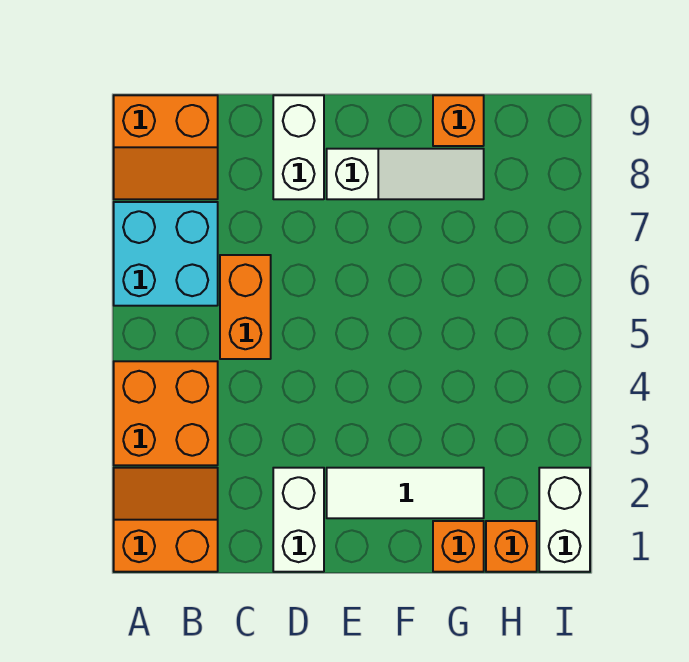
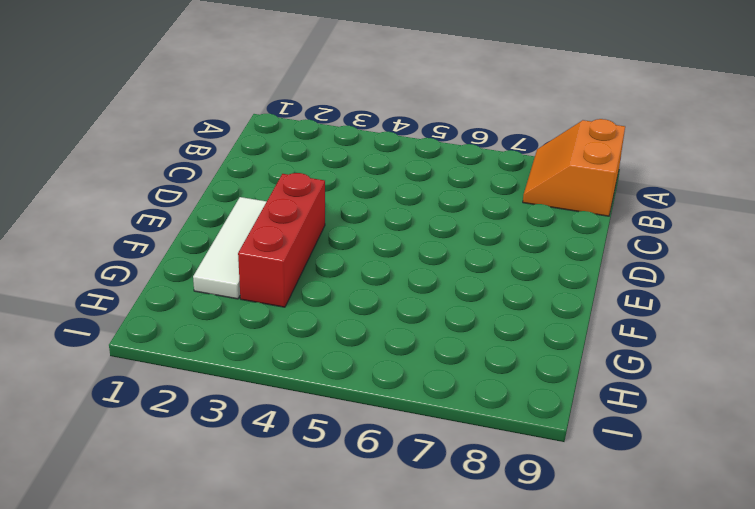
red 1x3 brick [238,173,325,307] -> none
none -> orange 2x2 slope [114,468,218,572]
none -> orange 2x2 brick [114,361,218,465]
none -> cyan 2x2 brick [114,202,218,306]

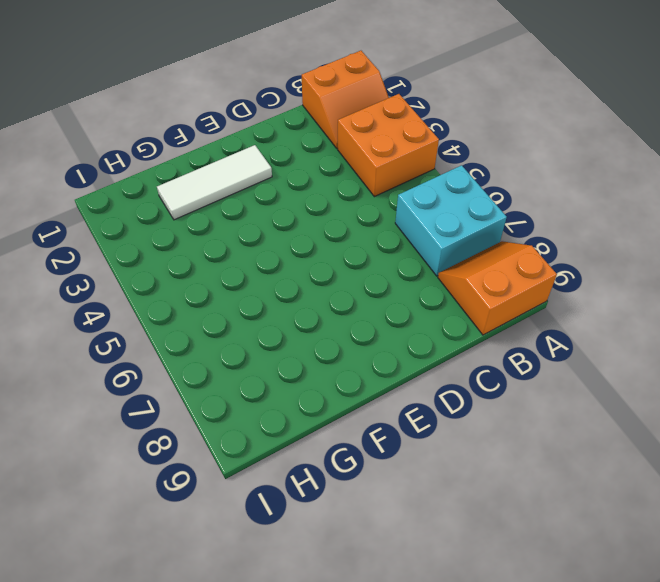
none -> orange 1x2 brick [220,255,271,359]
none -> white 1x2 brick [273,468,324,572]
none -> white 1x2 brick [273,95,324,199]

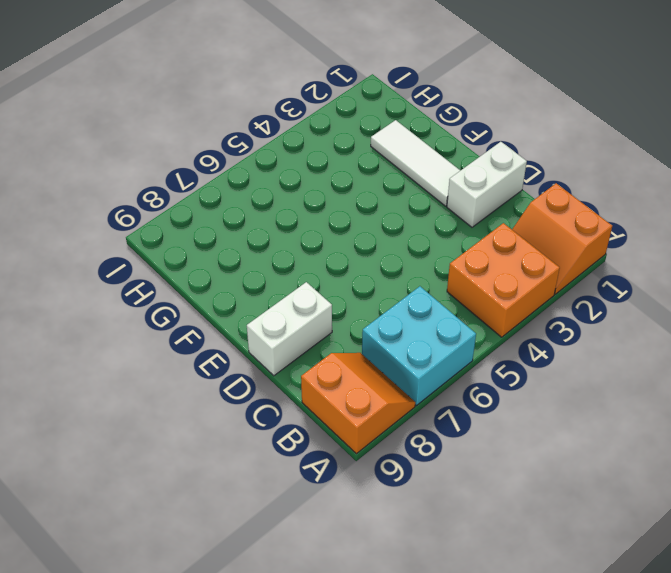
none -> orange 1x2 brick [220,255,271,359]
none -> white 1x3 slope [327,149,484,199]
none -> orange 1x1 brick [433,521,484,572]

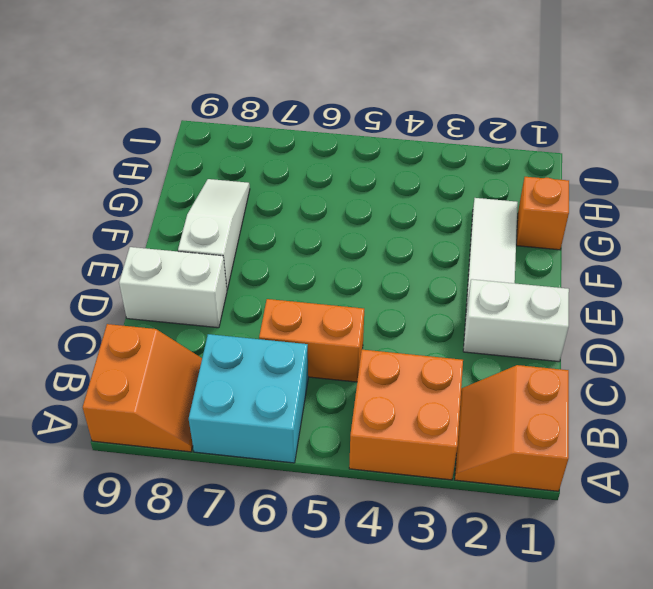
none -> orange 1x1 brick [433,95,484,146]
none -> orange 1x1 brick [486,521,537,572]
none -> white 1x2 brick [539,468,590,572]

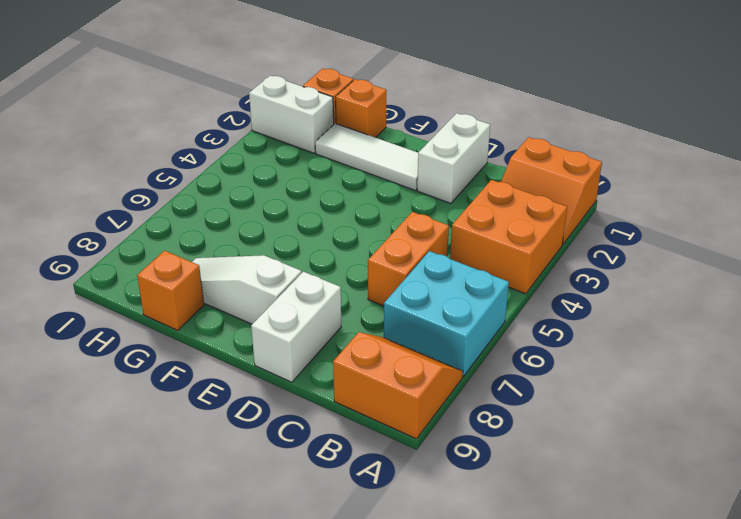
white 1x2 brick [249,76,334,153] -> white 1x2 brick turned to [539,468,590,572]

